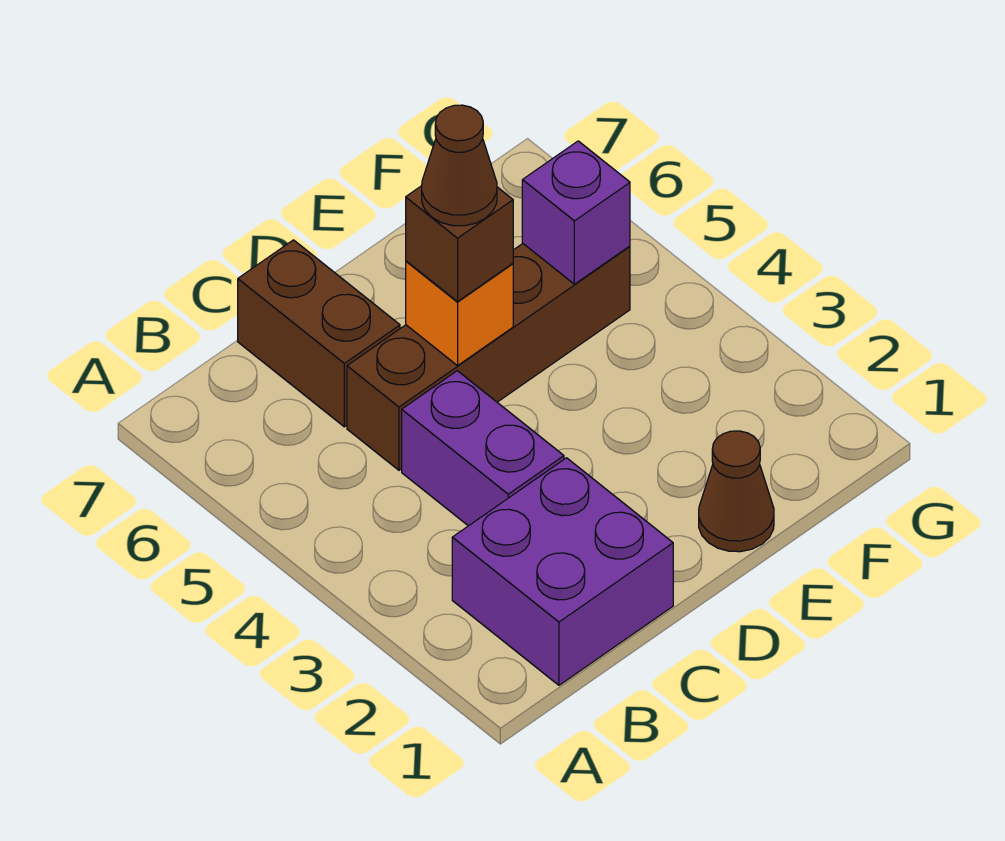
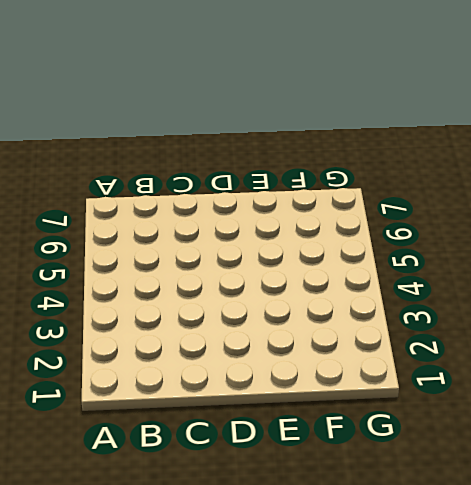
none -> purple 2x2 brick [452,458,673,685]
none -> purple 1x2 brick [402,371,564,526]

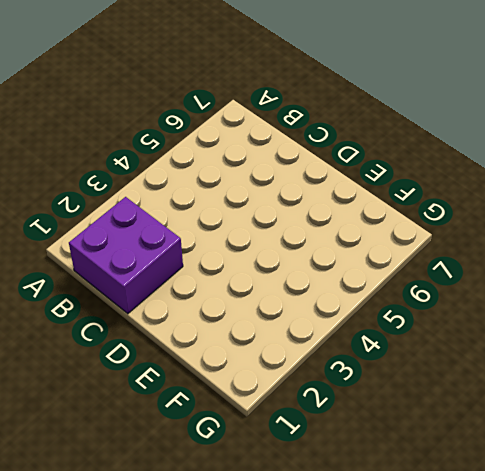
none -> purple 1x2 brick [402,371,564,526]
none -> brown 1x4 brick [347,244,630,470]

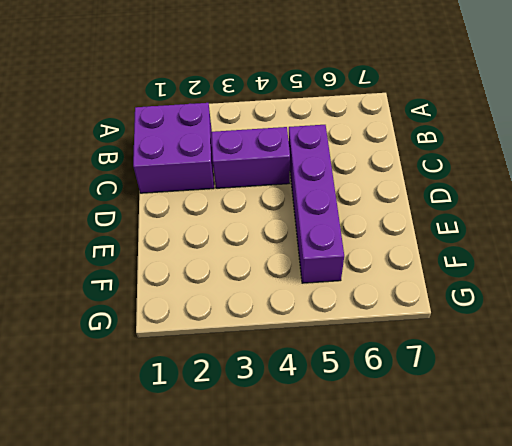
purple 1x4 brick [289,125,344,283] -> brown 1x4 brick [347,244,630,470]
none -> brown 1x2 brick [238,240,400,427]
none -> brown 1x1 cone [699,431,774,552]

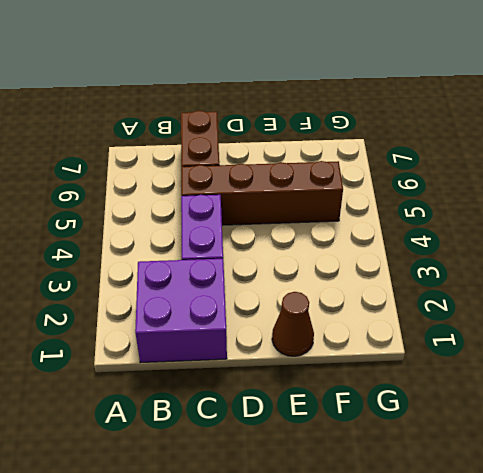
none -> orange 1x1 brick [406,261,513,366]
none -> purple 1x1 brick [522,141,630,284]

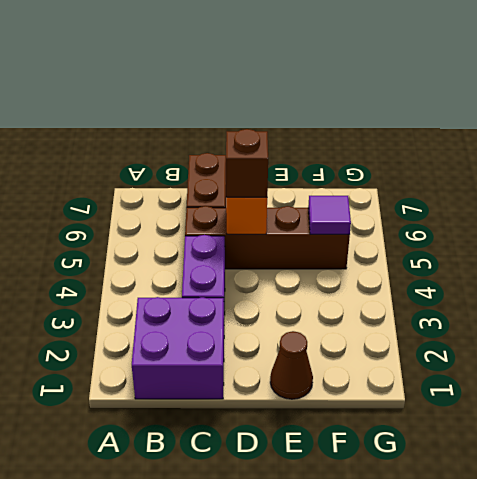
purple 1x1 tile [308,196,351,235] -> purple 1x1 brick [522,141,630,284]
none -> brown 1x1 cone [422,105,497,226]

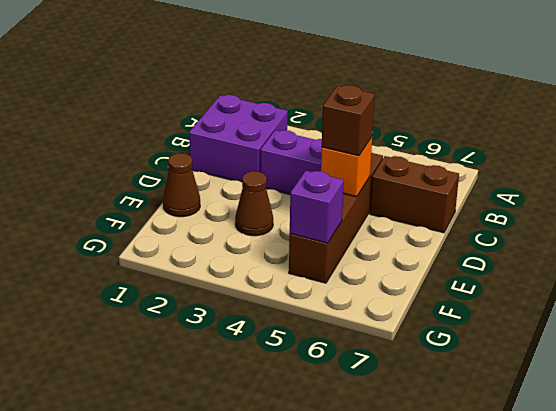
brown 1x1 cone [235,171,273,236] -> brown 1x1 cone moved to [422,105,497,226]

